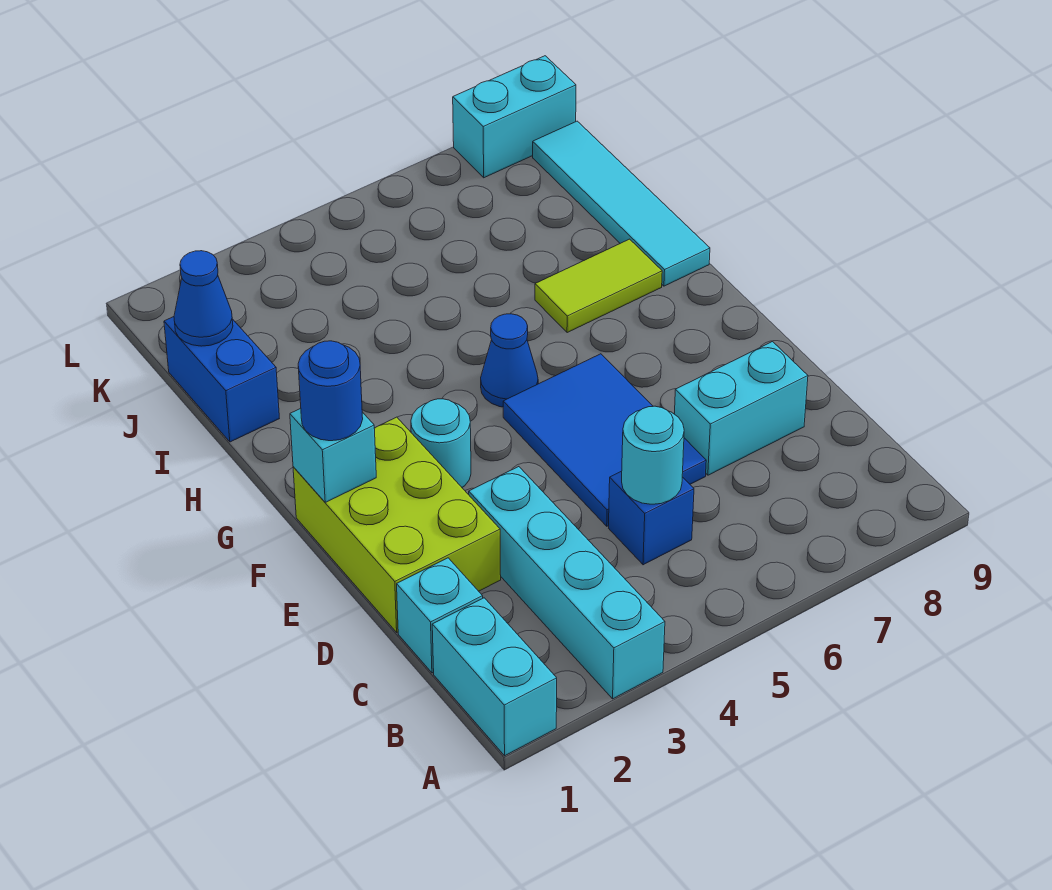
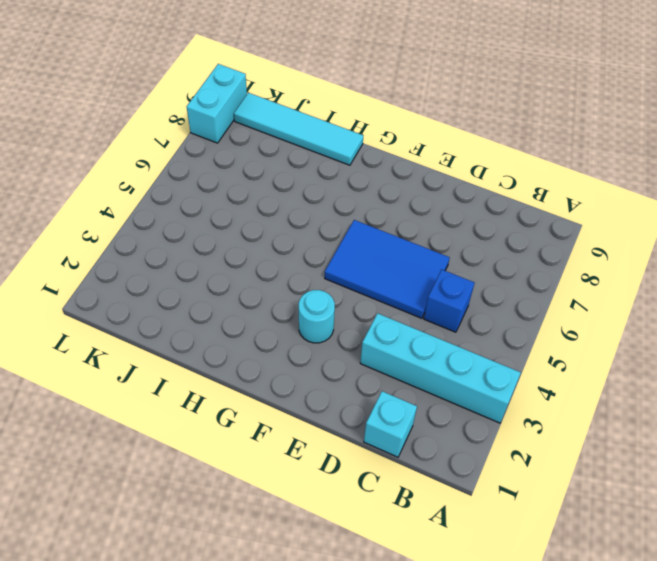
none -> cyan 1x2 brick [432,598,557,756]
none -> lime 2x3 brick [293,417,501,632]
none -> cyan 1x2 brick [675,342,808,475]

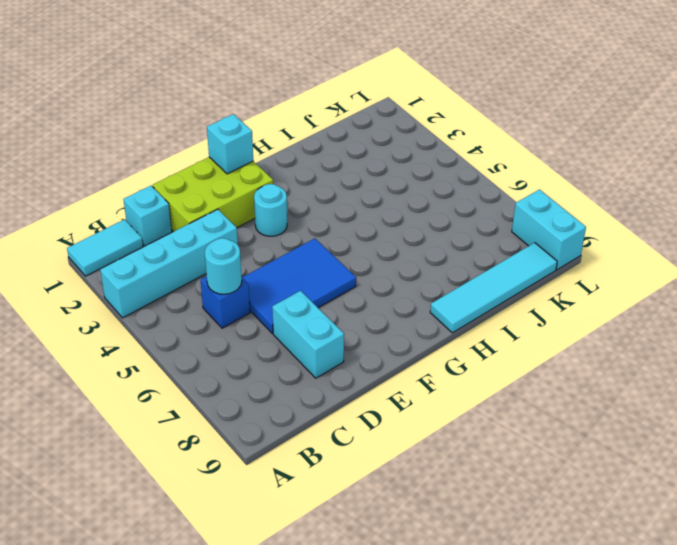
cyan 1x2 tile [67,219,143,276] -> cyan 1x2 brick [432,598,557,756]
none -> blue 1x1 cone [481,314,538,407]
none -> lime 1x2 tile [535,239,662,333]
none -> blue 1x2 brick [164,317,279,442]

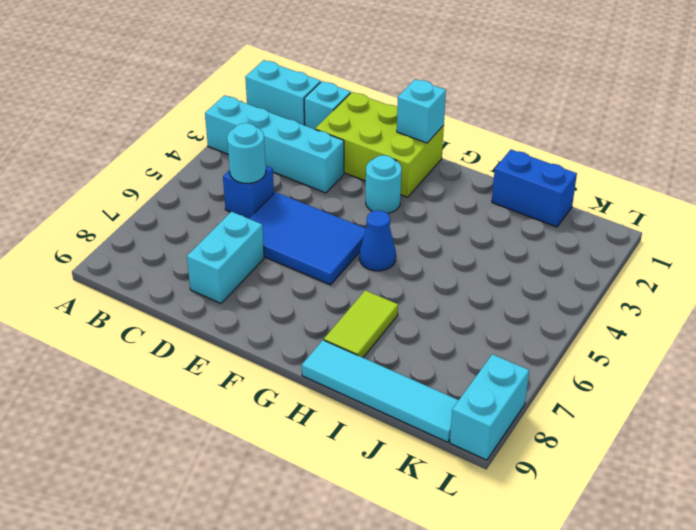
none -> blue 1x1 cone [174,251,233,346]
none -> blue 1x1 round brick [298,341,363,441]

